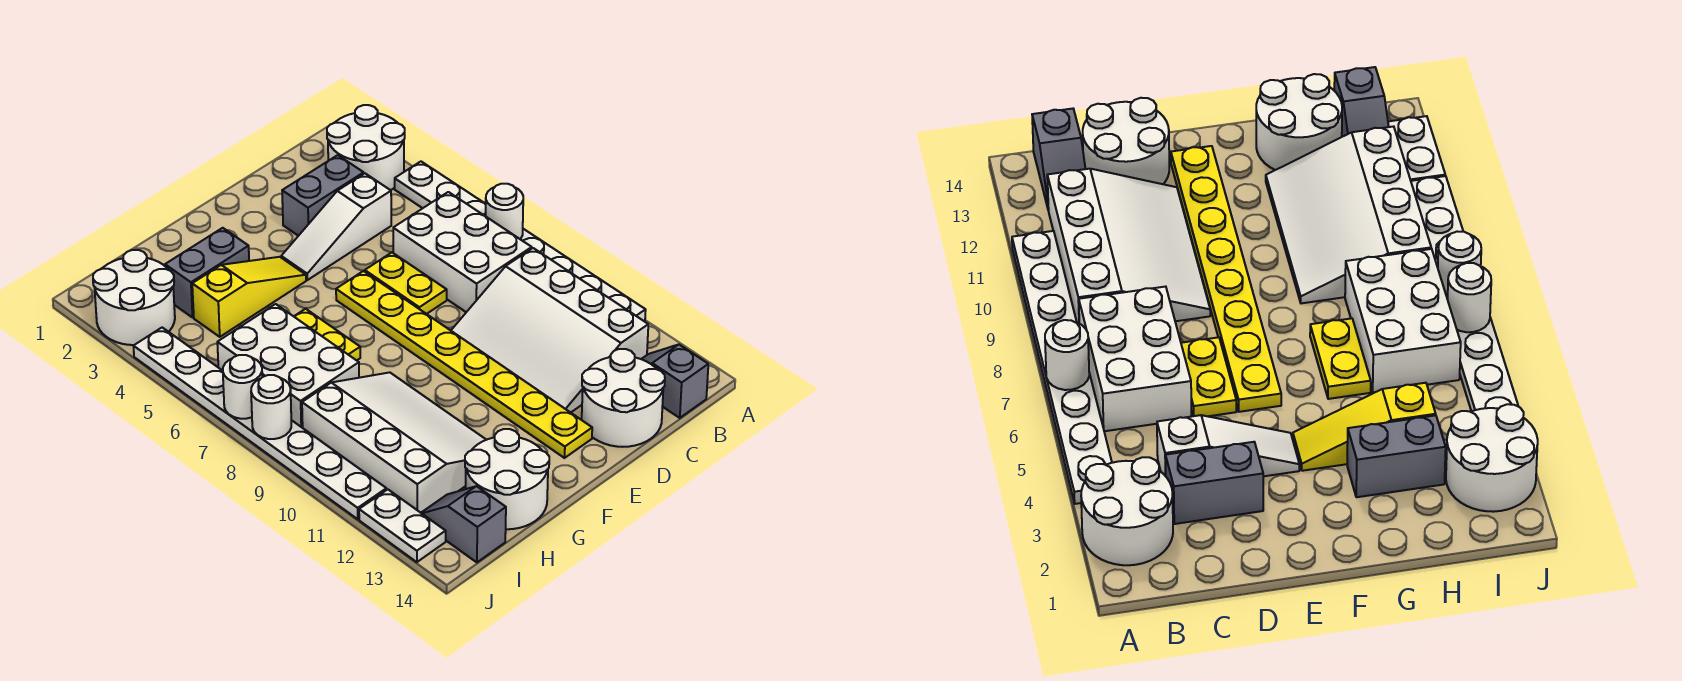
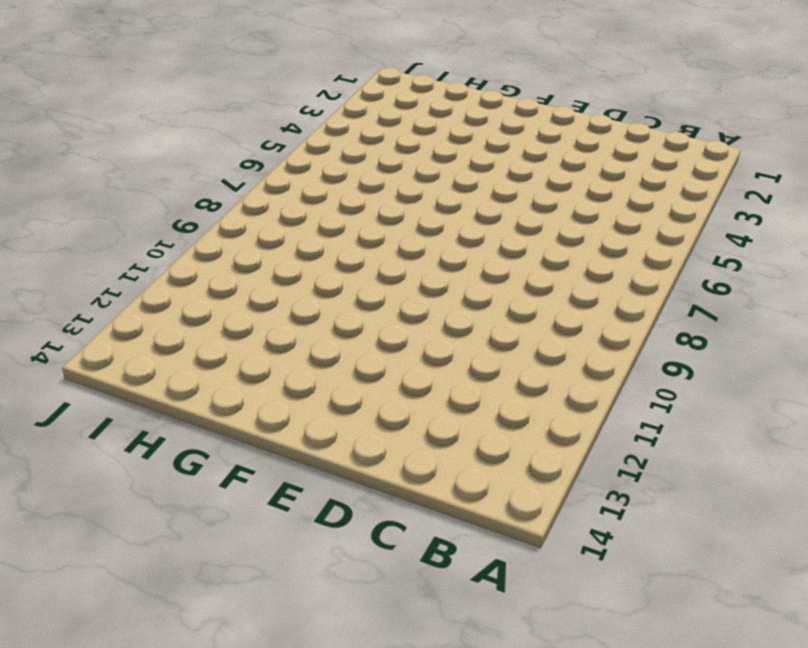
none -> white 2x2 round brick [327,105,405,190]
none -> white 1x8 plate [395,162,646,321]
none -> white 2x3 brick [393,192,532,312]

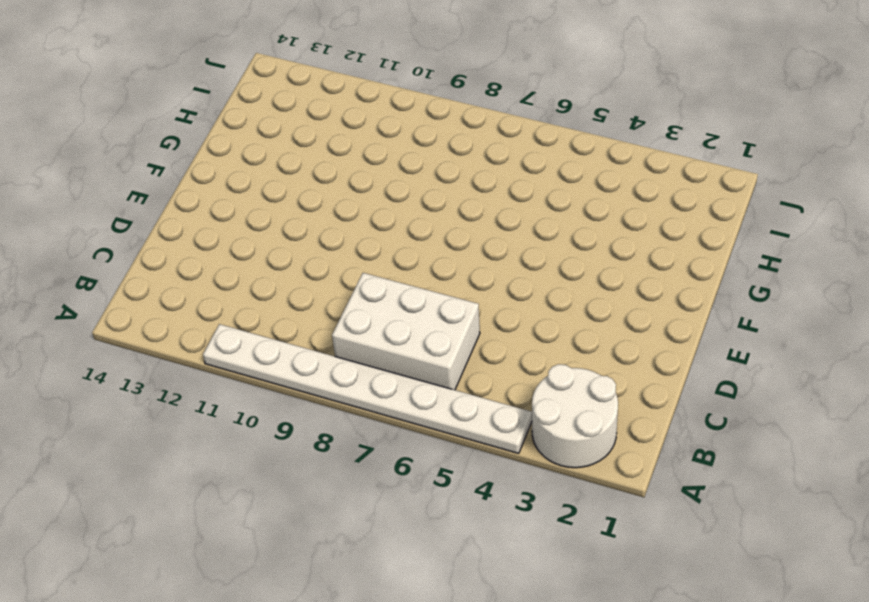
none -> white 3x4 slope [451,248,648,413]
none -> grey 1x2 slope [642,345,708,418]
none -> grey 1x2 brick [282,155,364,236]

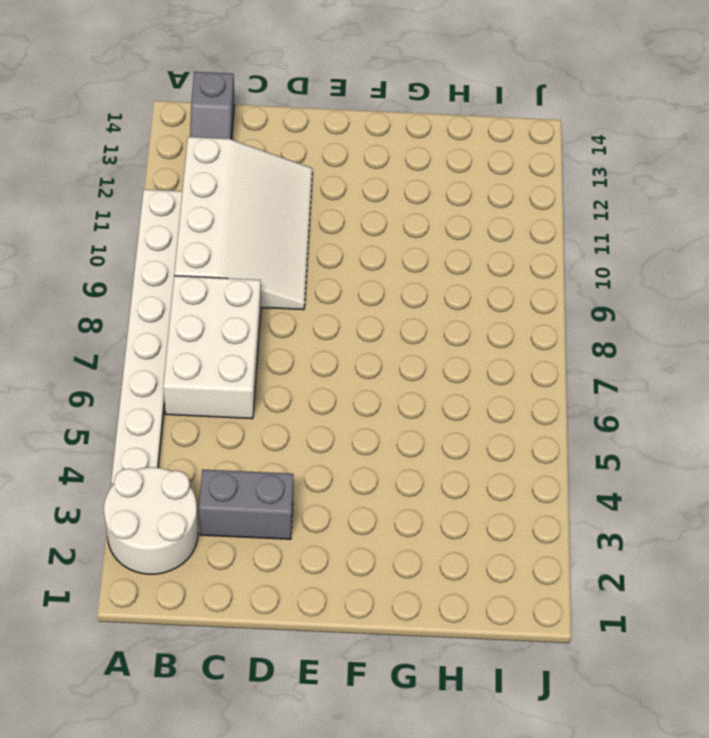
none -> white 1x3 slope [281,174,391,280]
none -> white 2x2 round brick [582,349,665,447]
none -> yellow 1x2 plate [365,253,447,314]

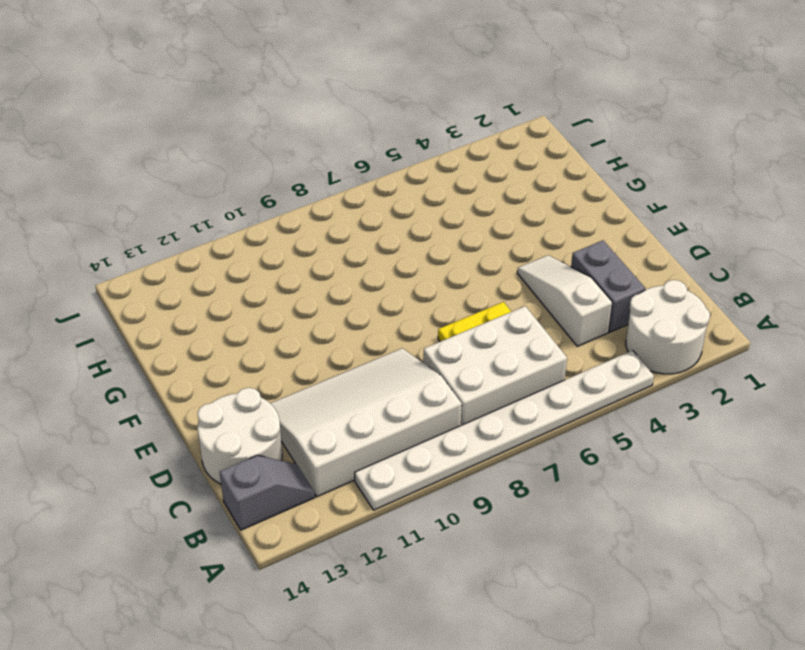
none -> yellow 1x8 plate [336,271,592,458]
none -> yellow 1x3 slope [192,257,306,337]
none -> grey 1x2 brick [165,228,249,317]

